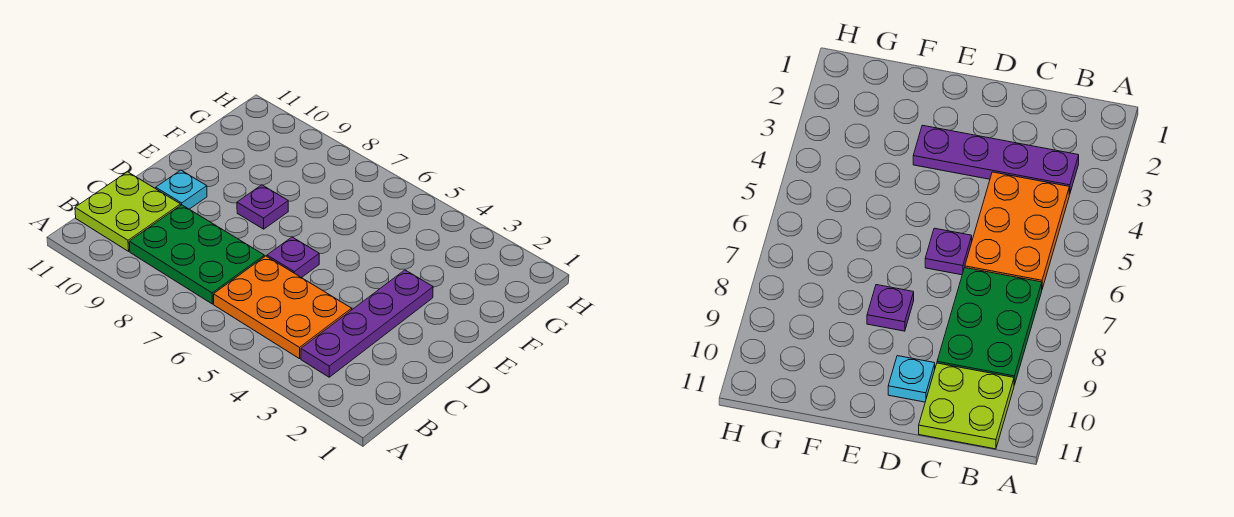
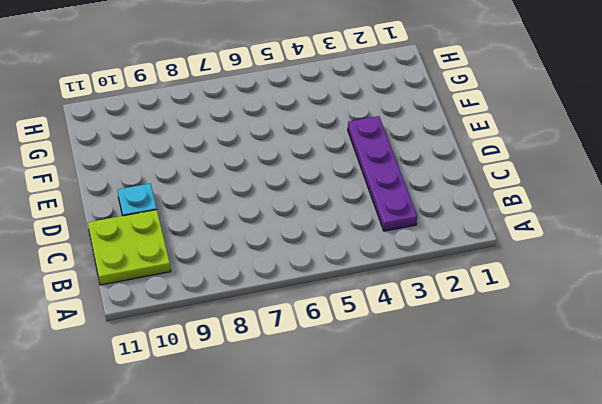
none -> orange 2x3 plate [214,256,352,359]
none -> green 2x3 plate [129,205,264,304]

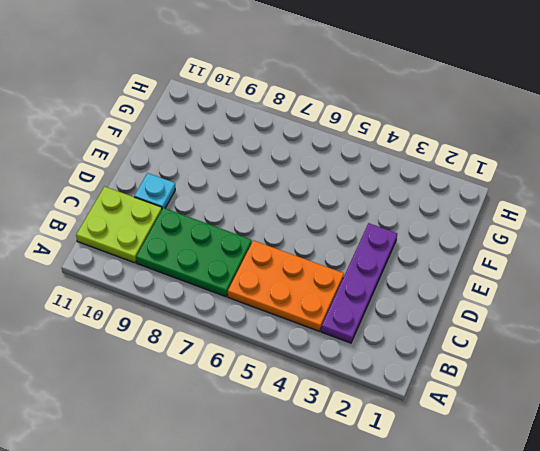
none -> purple 1x1 plate [267,237,319,278]
none -> purple 1x1 plate [237,185,288,229]

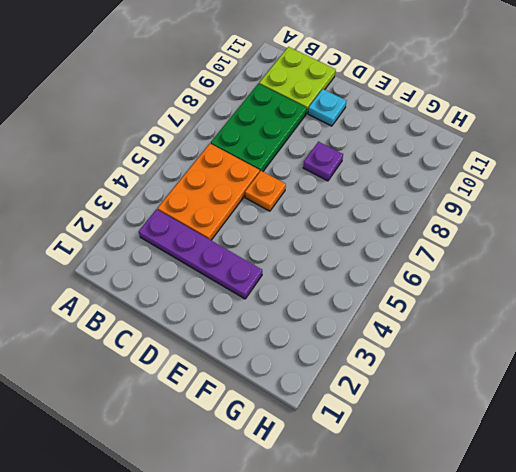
orange 1x1 plate [245,171,286,211] -> purple 1x1 plate [267,237,319,278]

